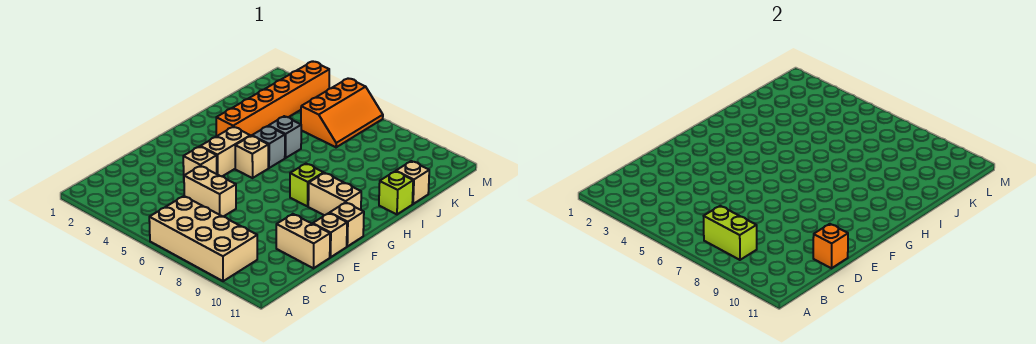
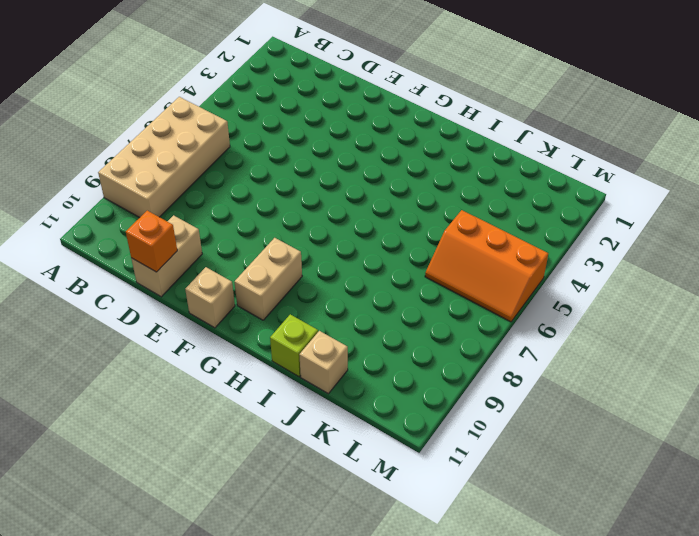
none -> tan 1x2 brick [184,166,236,217]
none -> tan 1x1 brick [183,147,217,175]
none -> tan 1x1 brick [313,213,347,257]

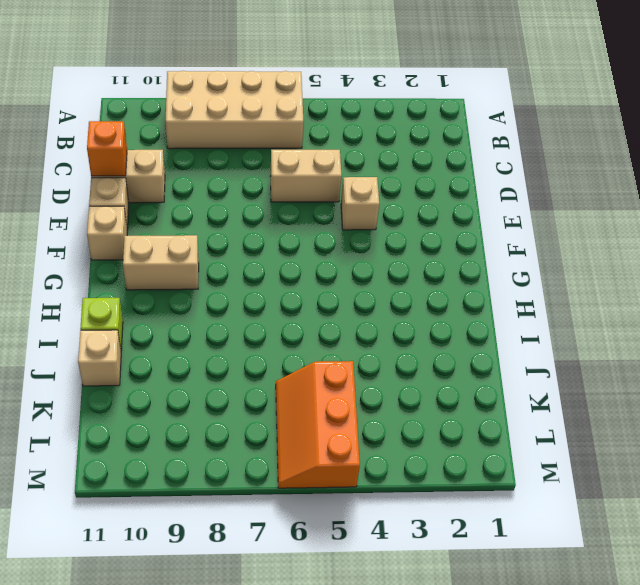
none -> tan 1x2 brick [200,127,250,176]
none -> tan 1x1 brick [235,136,268,178]
none -> lime 1x1 brick [290,164,323,206]

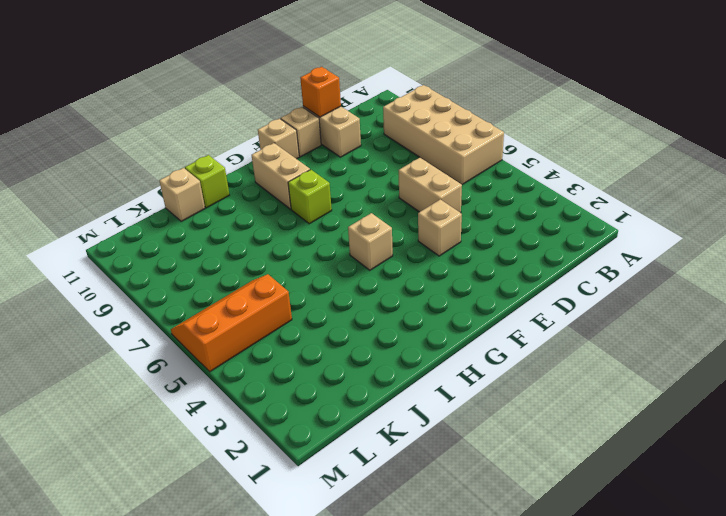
none -> tan 1x2 brick [200,127,250,176]
none -> orange 1x6 brick [216,61,329,136]
none -> grey 1x1 brick [252,126,285,168]

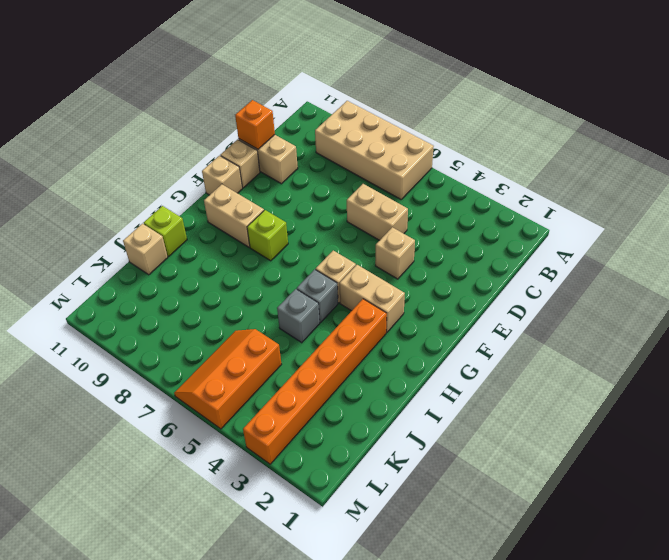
tan 1x2 brick [339,265,405,332] -> tan 1x2 brick turned to [200,127,250,176]
none -> lime 1x2 brick [704,206,757,260]

